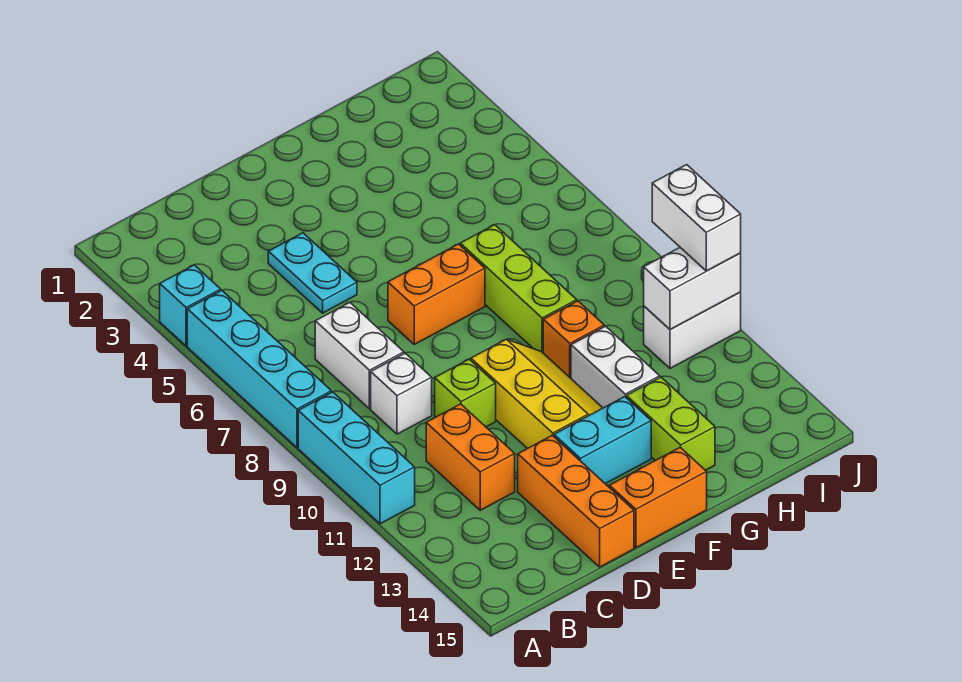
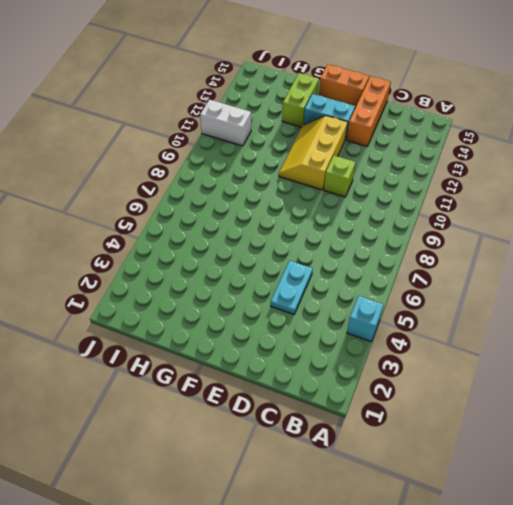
none -> cyan 1x4 brick [187,290,331,448]
none -> cyan 1x3 brick [298,392,415,524]
none -> white 1x2 brick [315,302,404,409]

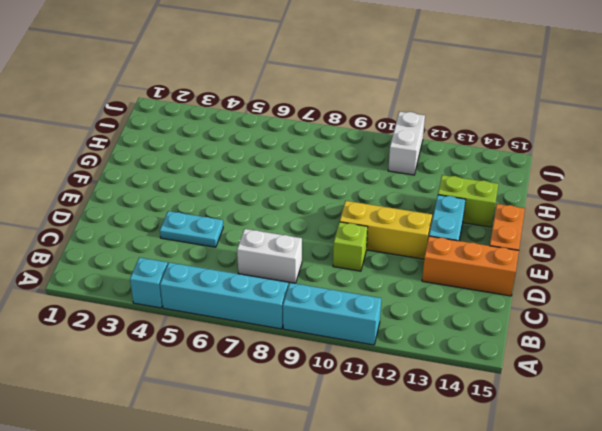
none -> white 1x1 brick [371,353,432,434]
none -> orange 1x2 brick [426,404,515,510]
none -> orange 1x2 brick [388,244,485,344]

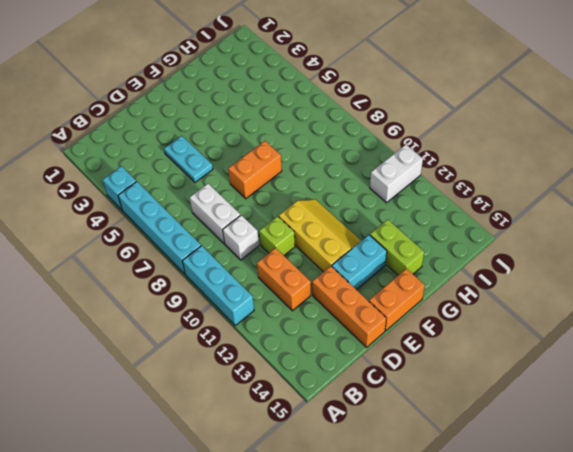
none -> lime 1x3 brick [460,225,577,352]
none -> orange 1x1 brick [543,301,605,378]
none -> white 1x2 brick [571,326,660,408]

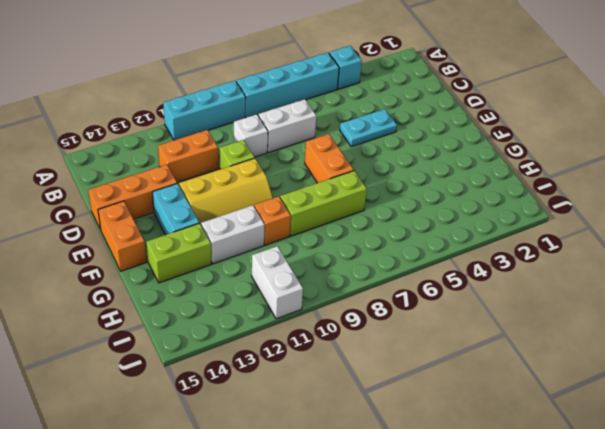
none -> white 1x2 brick [644,248,741,330]
none -> white 1x2 brick [652,165,741,271]

